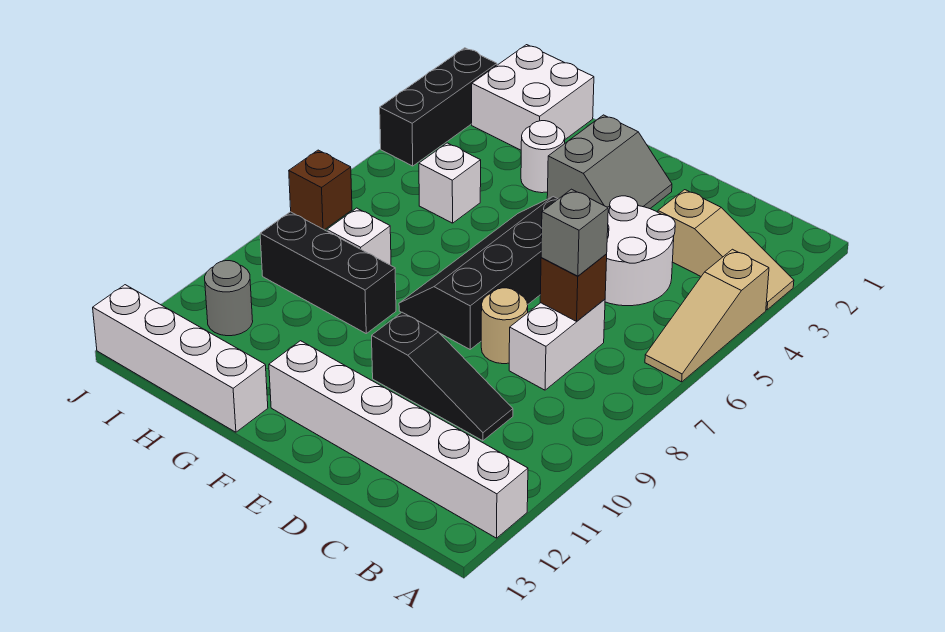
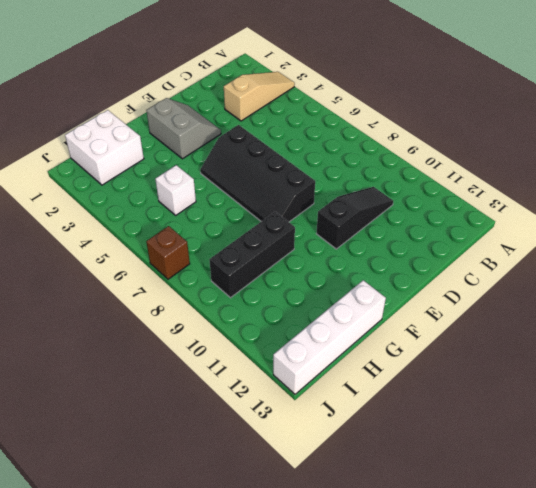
none -> tan 1x3 slope [645,249,769,382]
none -> white 1x6 brick [269,341,528,538]
none -> white 2x2 round brick [605,196,675,306]

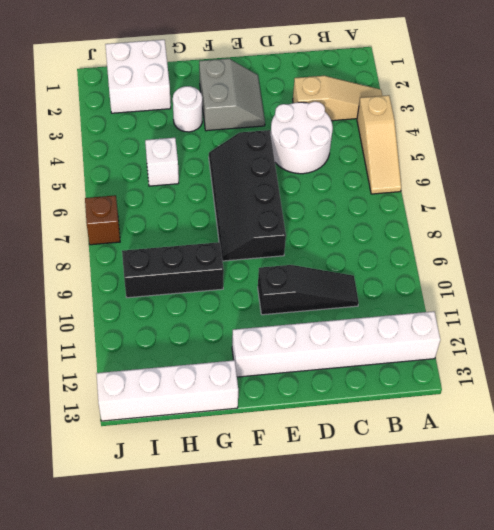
none -> white 1x2 brick [509,299,605,390]
none -> tan 1x1 round brick [481,288,528,364]
none -> white 1x1 brick [327,208,391,265]

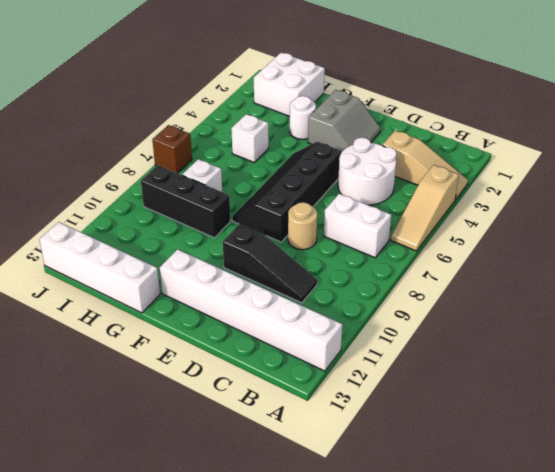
white 1x2 brick [324,194,391,258] -> white 1x2 brick turned to [509,299,605,390]
none -> grey 1x1 round brick [205,261,253,336]
none -> black 1x3 brick [380,48,497,166]
none -> brown 1x1 brick [540,254,607,321]

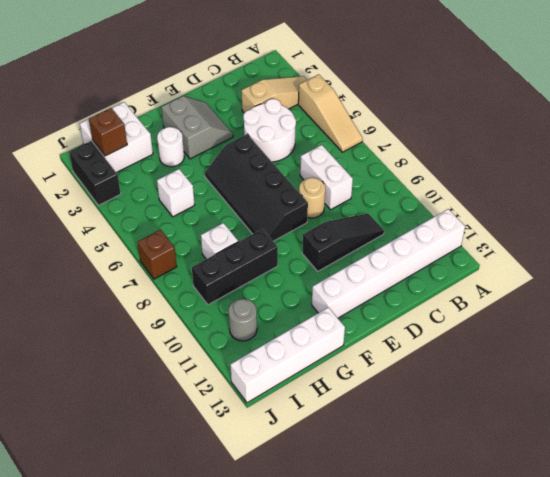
brown 1x1 brick [89,108,127,156] -> brown 1x1 brick moved to [540,254,607,321]
black 1x2 brick [69,141,121,205] -> black 1x3 brick [380,48,497,166]
none -> grey 1x1 brick [541,189,608,276]

